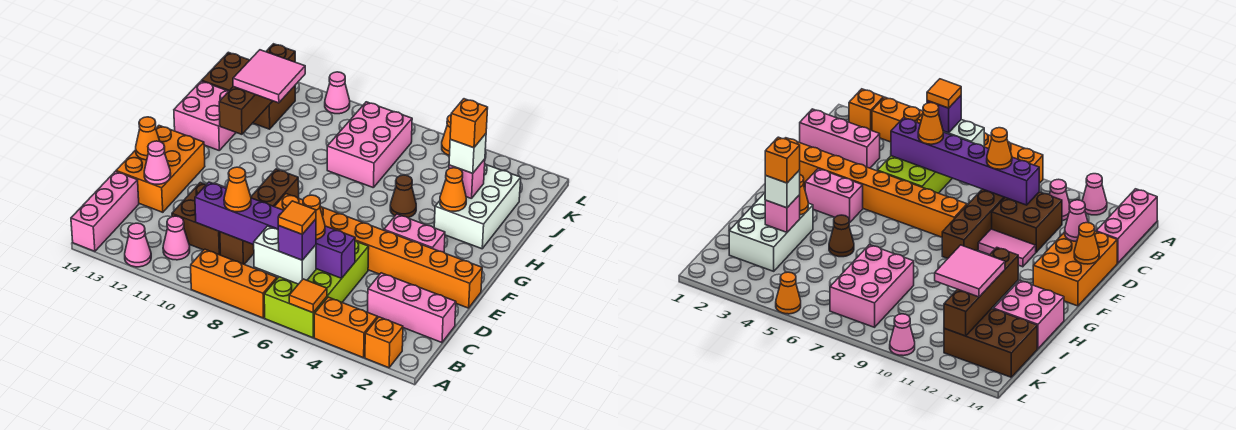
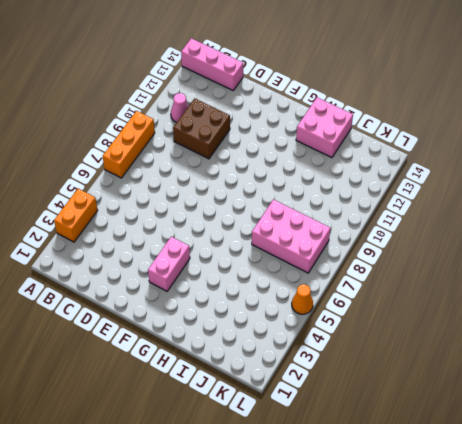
none -> orange 1x1 brick [365,317,403,368]
none -> lime 2x4 brick [264,241,369,338]
none -> pink 1x1 cone [125,223,151,267]
none -> pink 1x3 brick [368,273,456,343]

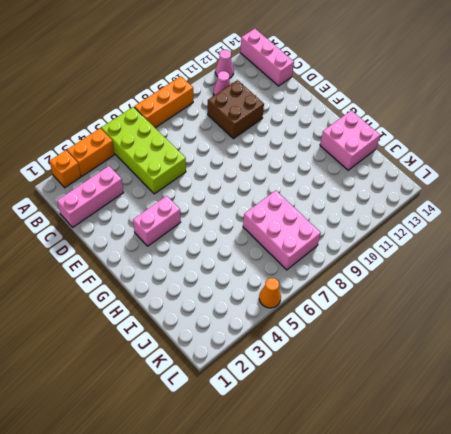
none -> brown 1x4 brick [220,169,299,264]
none -> orange 2x3 brick [116,126,205,212]
none -> orange 1x8 brick [274,194,482,308]
none -> pink 1x2 tile [978,229,1036,267]

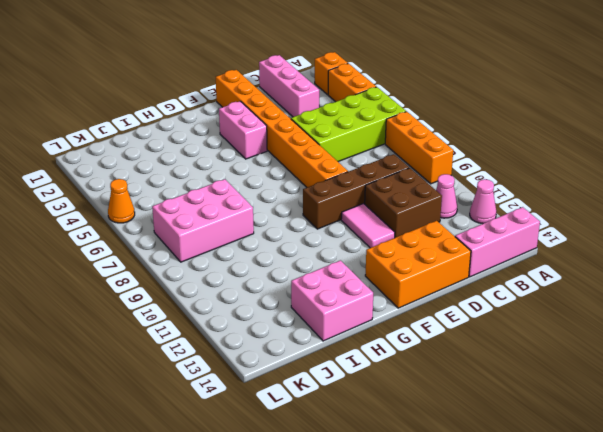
none -> white 2x3 brick [434,164,521,249]
none -> brown 1x1 cone [390,175,416,218]
none -> brown 2x3 brick [202,52,295,129]
none -> pink 1x1 cone [325,72,350,114]

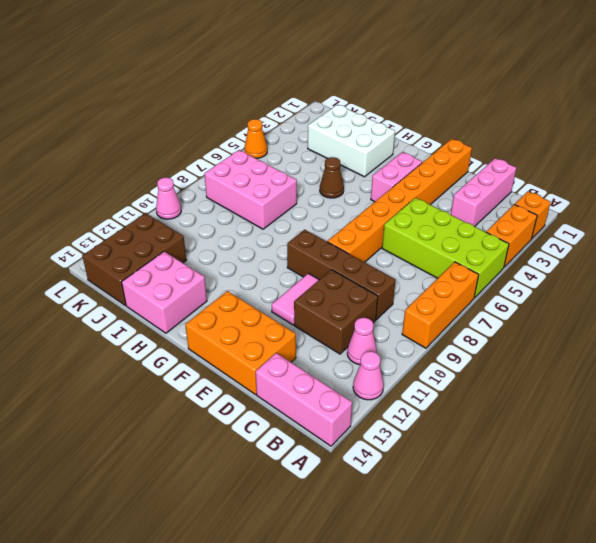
none -> orange 1x1 tile [289,279,327,313]
none -> white 1x2 brick [254,226,316,284]
none -> purple 1x6 brick [195,182,355,278]
none -> pink 1x1 cone [144,141,171,184]

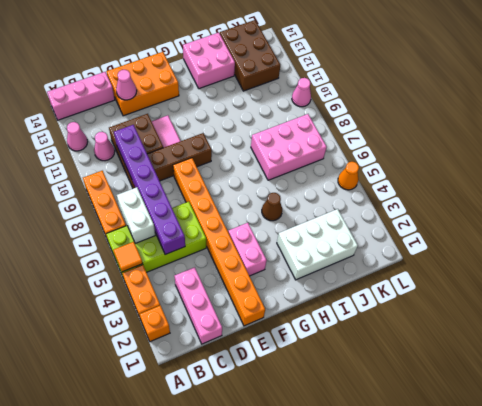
none -> orange 1x1 cone [136,117,160,160]
none -> orange 1x1 cone [440,168,466,211]
none -> brown 1x4 brick [219,44,295,134]
none -> pink 1x1 brick [449,159,485,199]

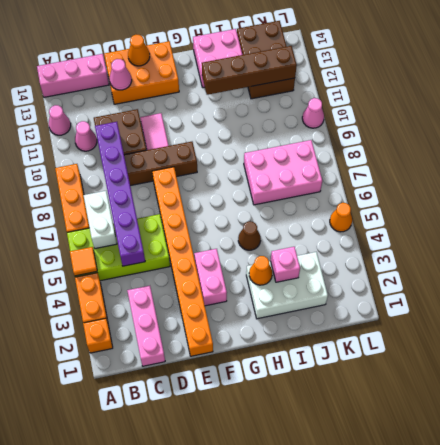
none -> purple 1x1 brick [278,219,316,260]
none -> orange 1x1 cone [303,195,325,239]
none -> orange 1x1 cone [224,167,251,212]
none -> white 1x1 brick [449,134,486,173]

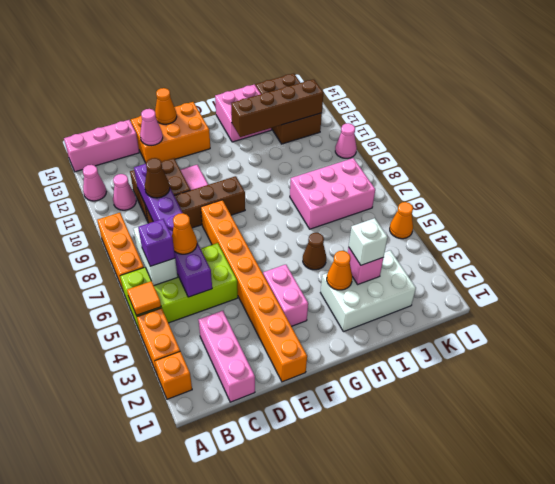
brown 1x1 cone [145,158,170,198] -> orange 1x1 cone [224,167,251,212]
none -> pink 2x2 tile [233,50,305,103]
none -> orange 1x1 tile [278,201,316,234]
none -> orange 1x1 brick [450,99,488,148]

